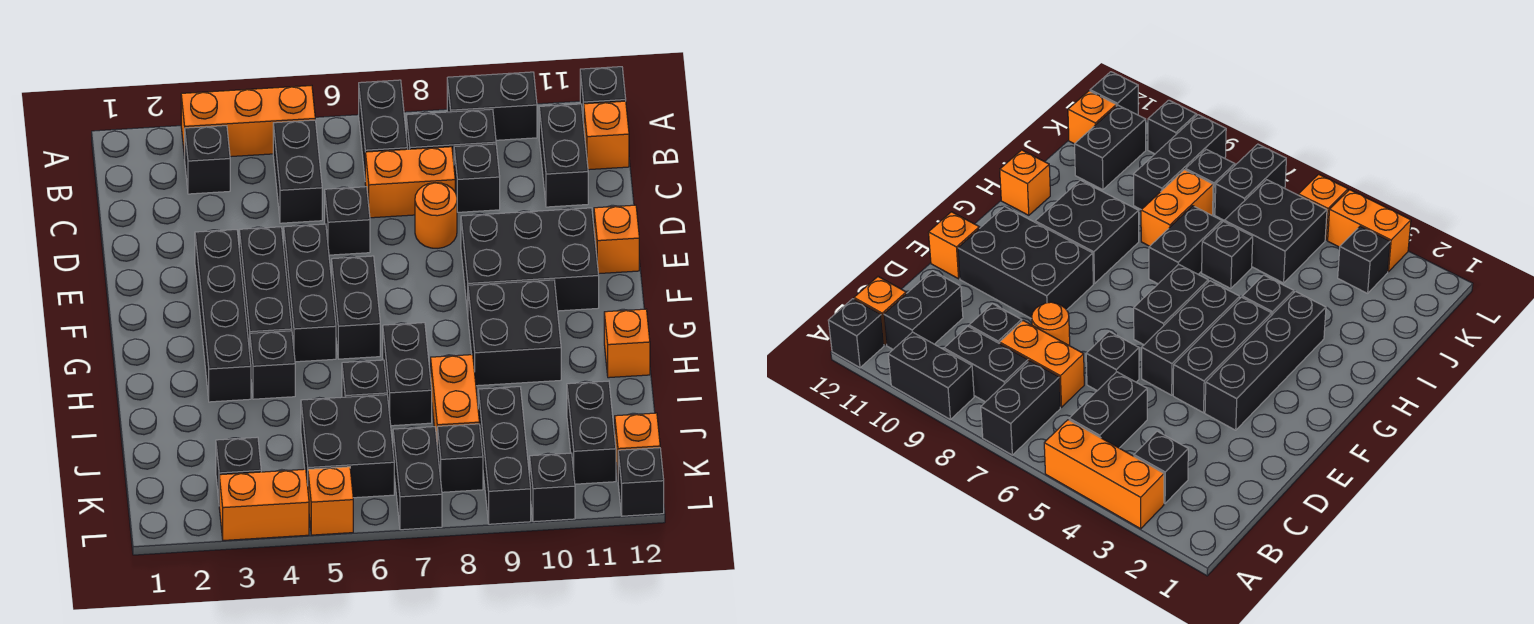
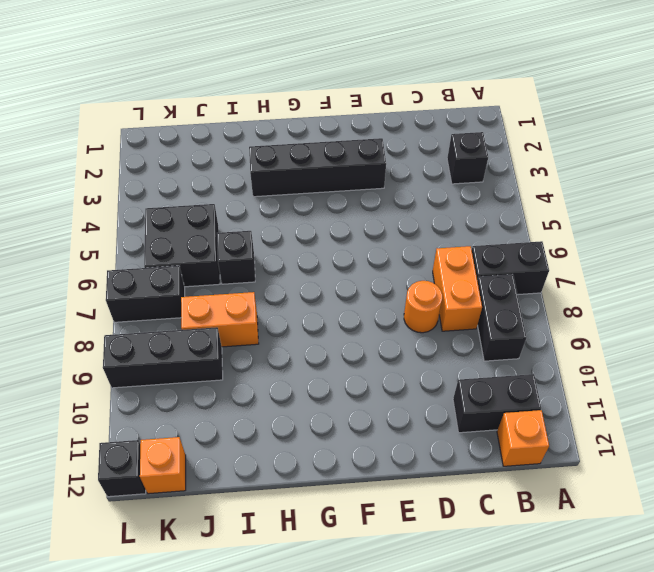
none -> orange 1x3 brick [181,86,315,158]
none -> black 1x2 brick [447,72,537,140]
none -> black 1x1 brick [580,67,626,124]
none -> black 1x2 brick [273,120,322,223]

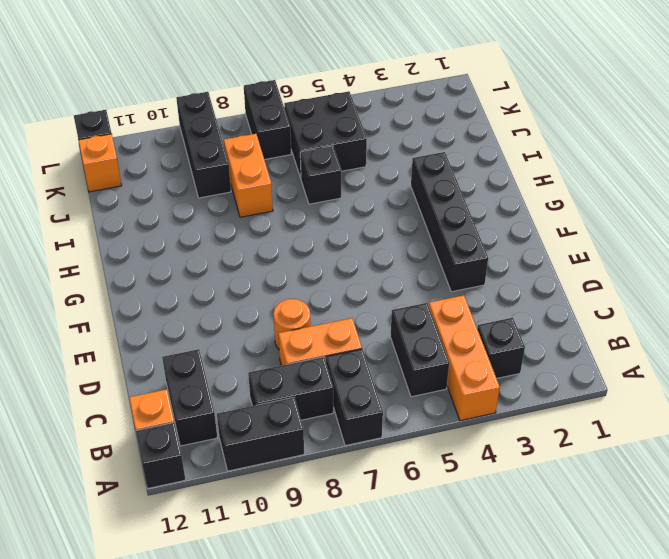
orange 1x3 brick [429,295,500,421] -> orange 1x3 brick turned to [181,86,315,158]
none -> black 1x1 brick [454,144,500,212]
none -> black 1x1 brick [325,187,370,255]
none -> black 1x3 brick [239,227,292,351]
none -> black 1x3 brick [284,224,336,362]

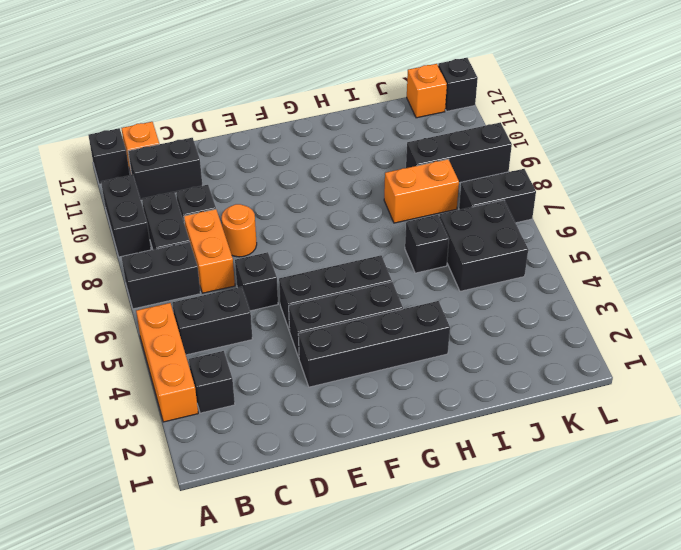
none -> black 2x3 brick [461,208,599,313]
none -> orange 1x1 brick [594,205,639,274]
none -> black 1x2 brick [332,256,380,359]
none -> black 2x2 brick [468,280,561,386]

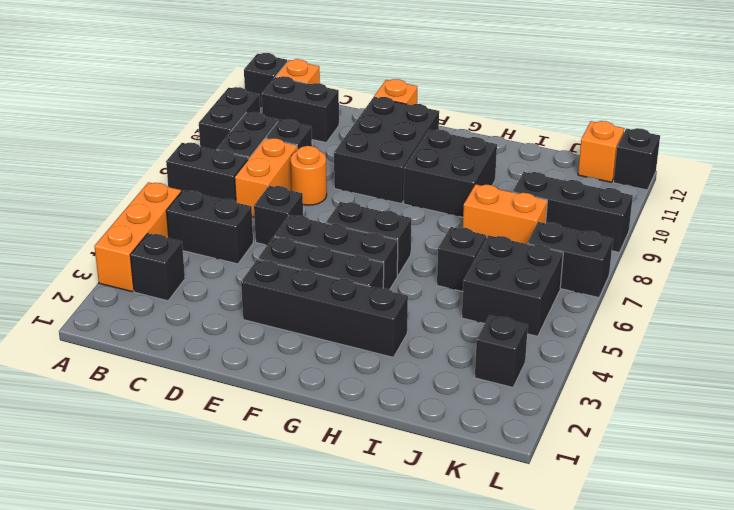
none -> black 1x1 brick [250,331,295,399]
none -> black 1x2 brick [383,323,432,426]
none -> orange 1x1 brick [604,309,650,378]
none -> black 1x2 brick [567,381,616,484]

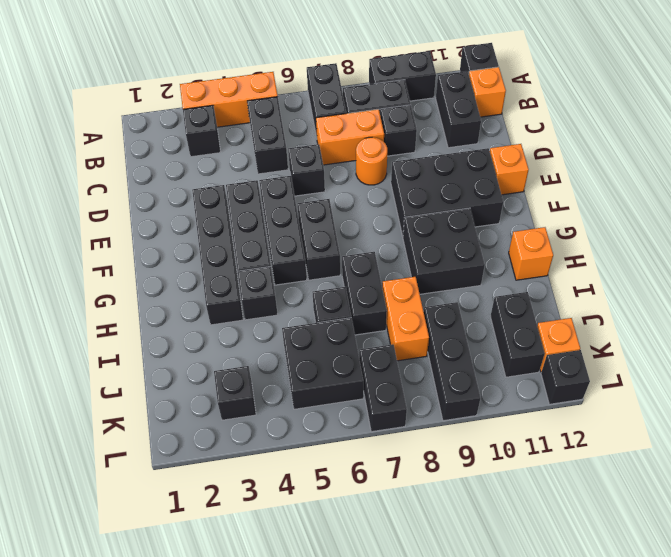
none -> black 1x1 brick [437,424,483,492]
none -> orange 1x2 brick [219,469,309,541]
none -> orange 1x1 brick [308,467,353,535]
none -> black 1x1 brick [530,453,575,522]

